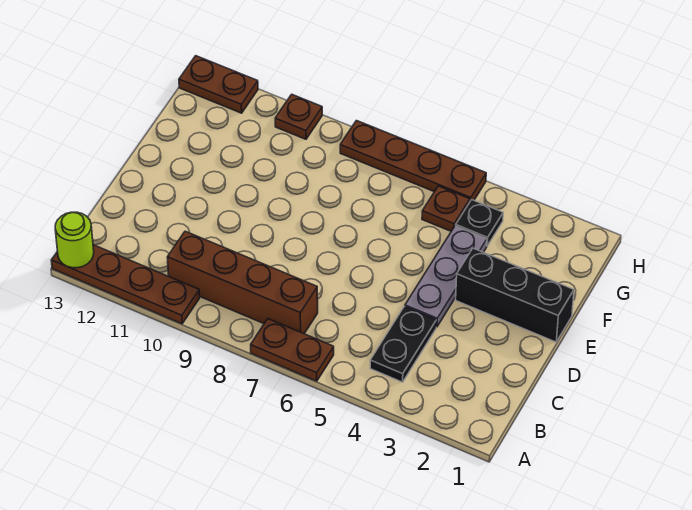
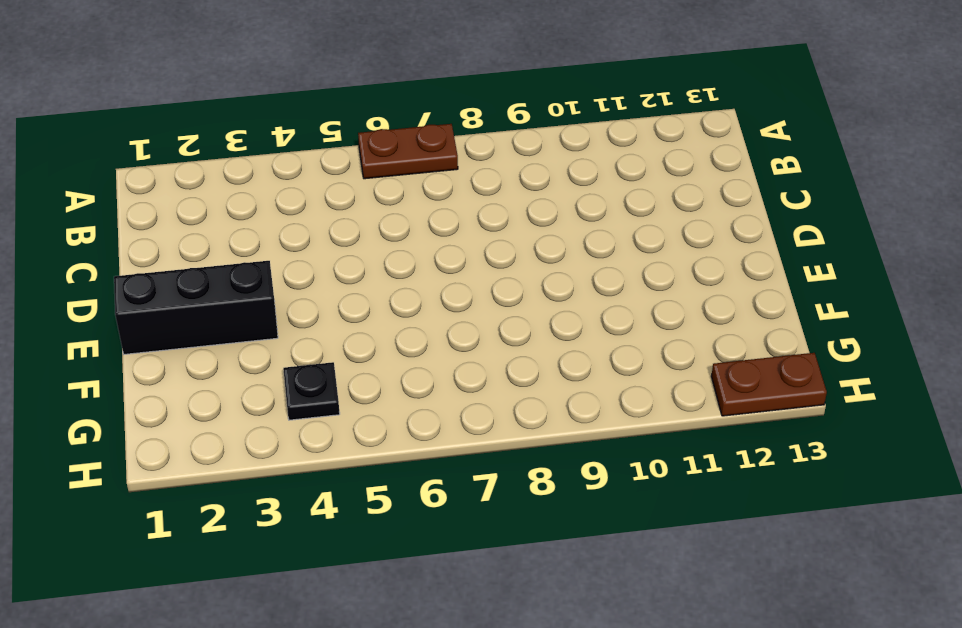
none -> brown 1x4 plate [51,245,200,324]
none -> black 1x2 plate [370,306,437,382]
none -> brown 1x4 brick [167,231,318,334]

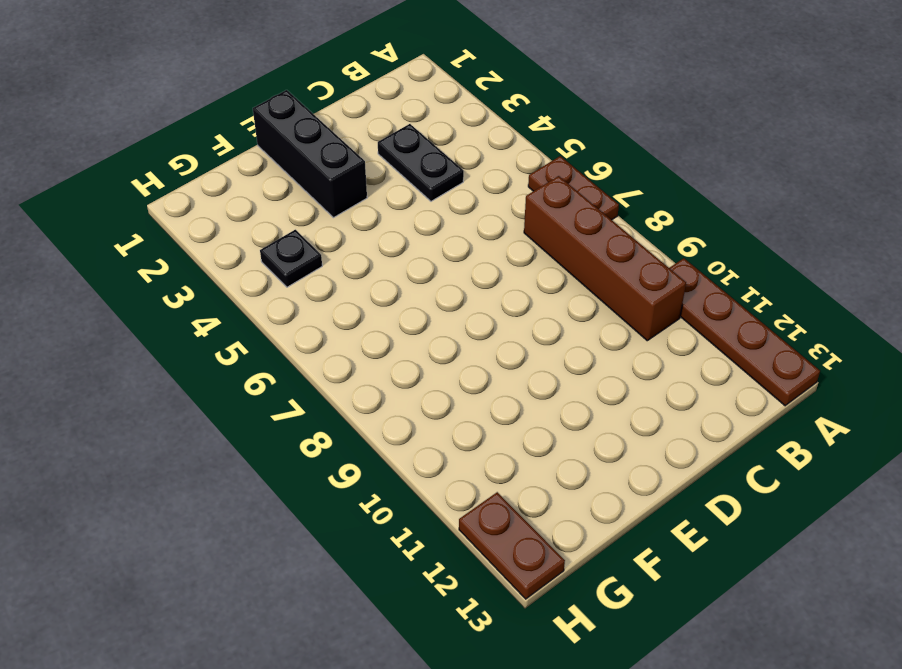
black 1x2 plate [378,124,464,201] -> black 1x2 plate turned to [370,306,437,382]
none -> grey 1x3 plate [405,226,487,327]
none -> brown 1x1 plate [422,186,470,231]
none -> brown 1x4 plate [340,121,486,201]

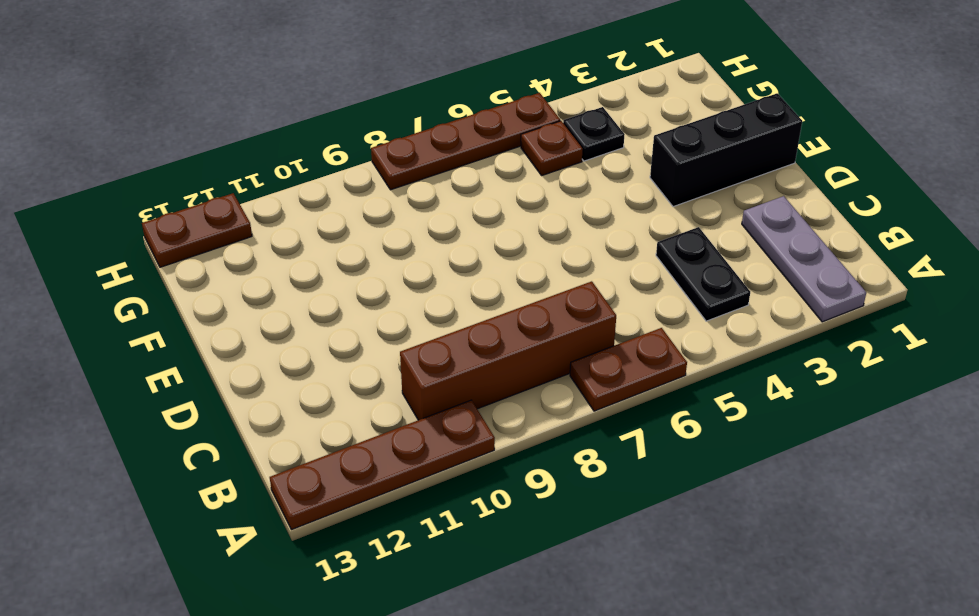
grey 1x3 plate [742,196,866,322] -> grey 1x3 plate moved to [405,226,487,327]
none -> brown 1x1 plate [275,94,322,139]
none -> lime 1x1 round brick [55,212,94,268]

